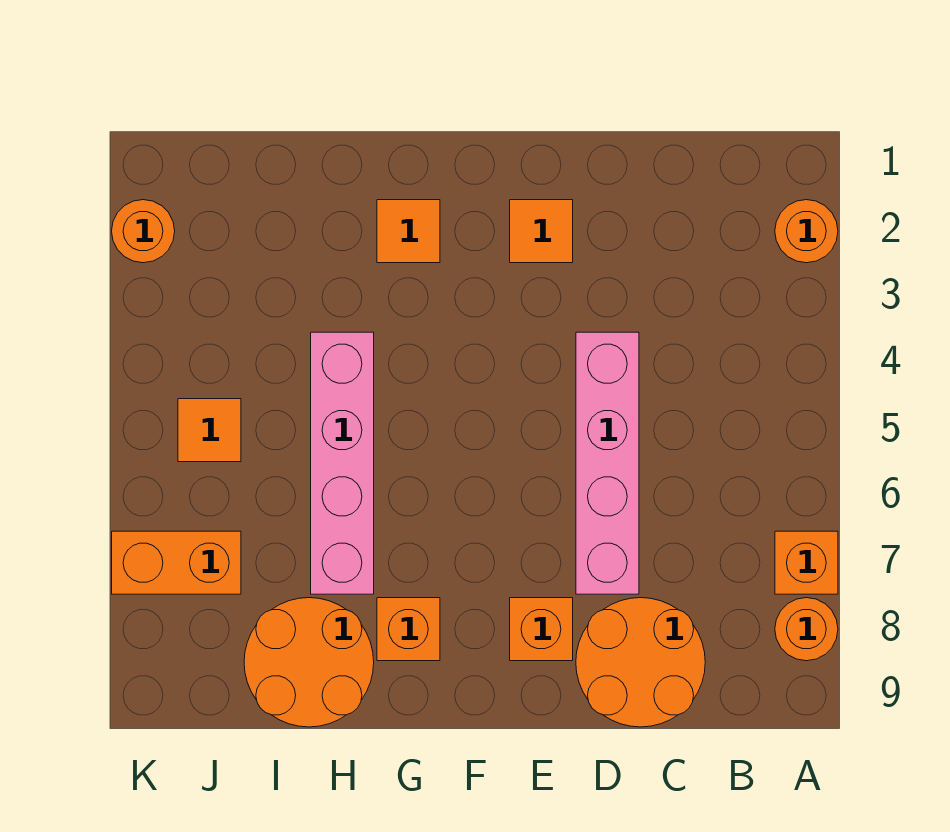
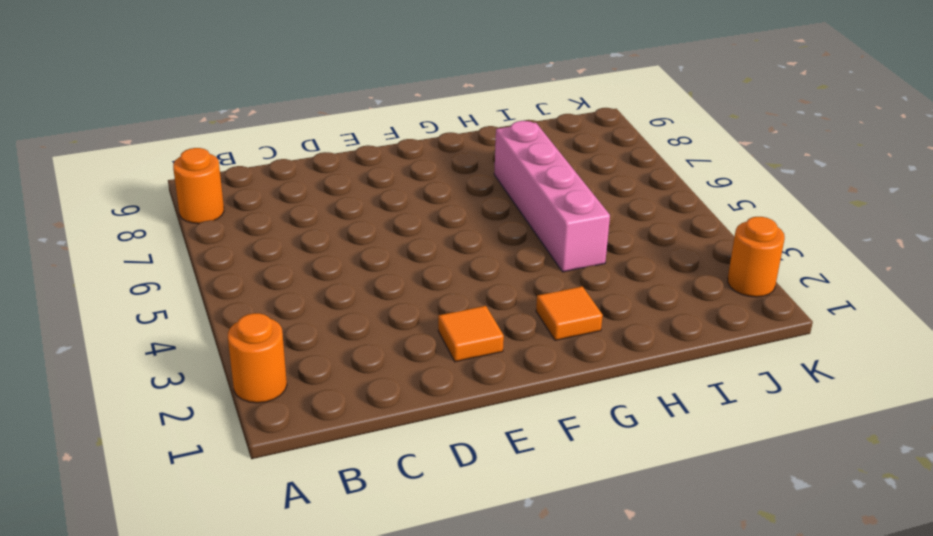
none -> orange 1x1 brick [775,531,838,594]
none -> orange 2x2 round brick [576,598,705,727]
none -> pink 1x4 brick [576,332,639,594]

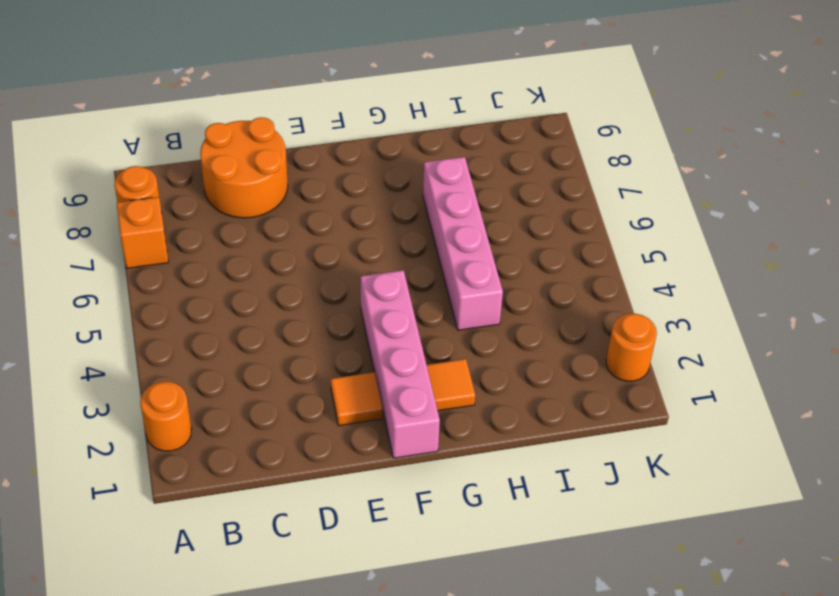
pink 1x4 brick [361,270,440,458] -> pink 1x4 brick moved to [576,332,639,594]
none -> orange 1x1 brick [510,598,573,661]
none -> orange 1x1 brick [377,598,440,661]
none -> orange 2x2 round brick [244,598,374,727]

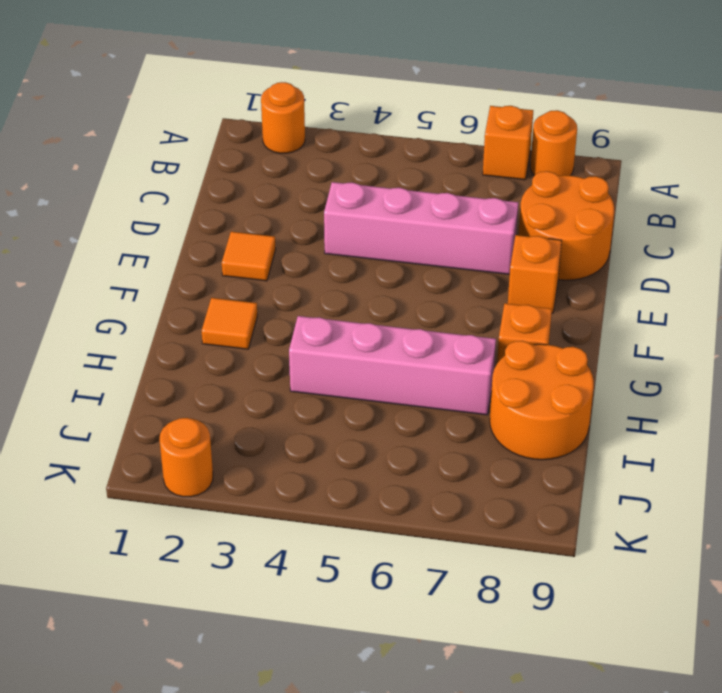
none -> orange 1x1 tile [178,399,241,462]
none -> orange 1x2 brick [112,531,241,594]

